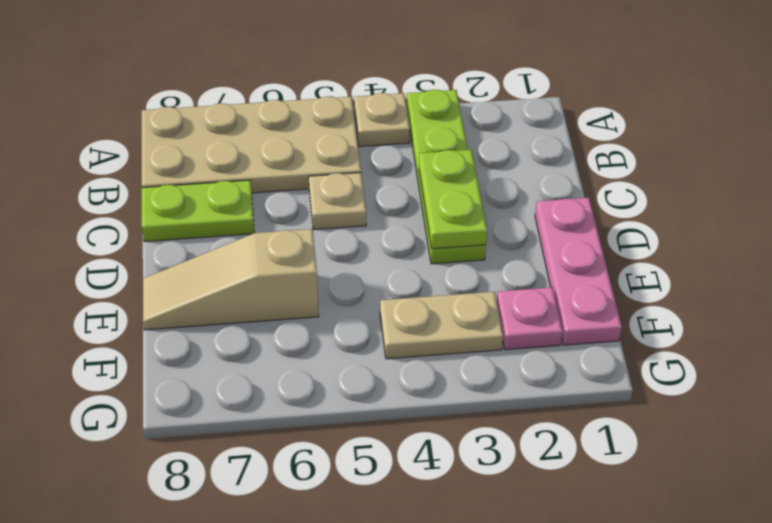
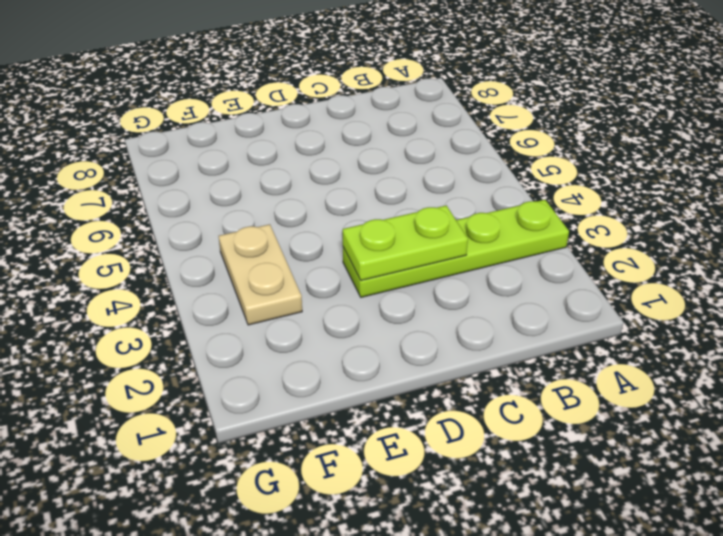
none -> tan 1x1 plate [354,93,410,147]
none -> tan 2x4 plate [142,96,361,193]

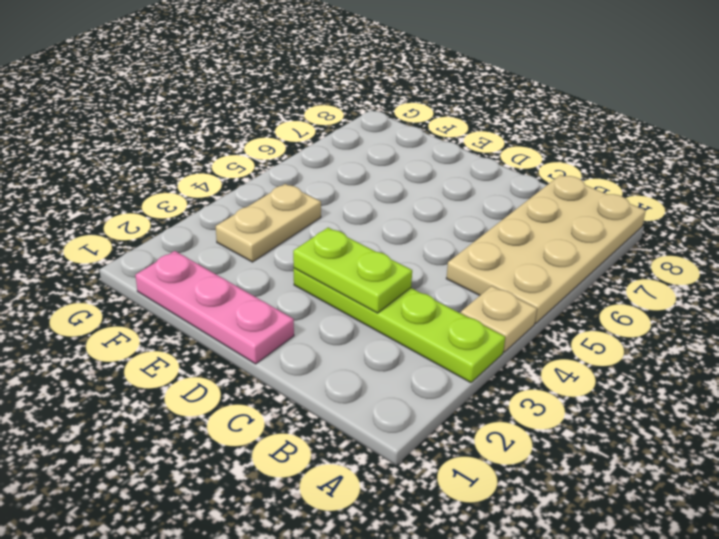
none -> tan 1x1 plate [309,173,366,230]
none -> lime 1x2 plate [142,180,254,242]

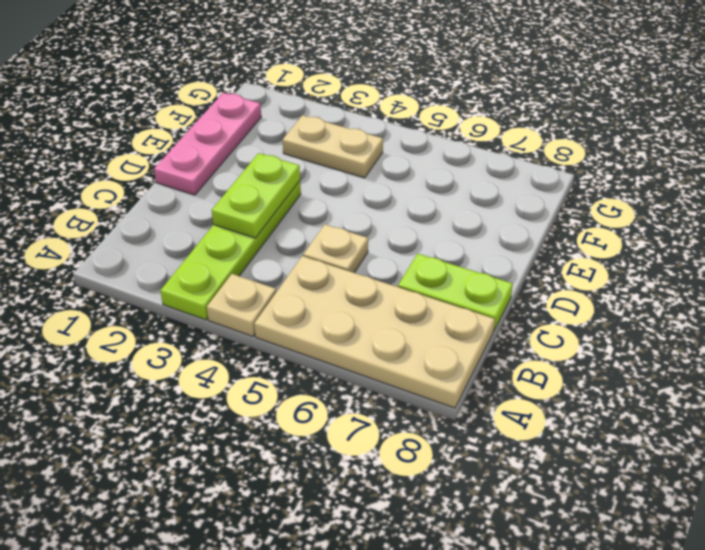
none -> tan 1x3 slope [143,229,319,330]
none -> pink 1x1 plate [497,287,562,350]

